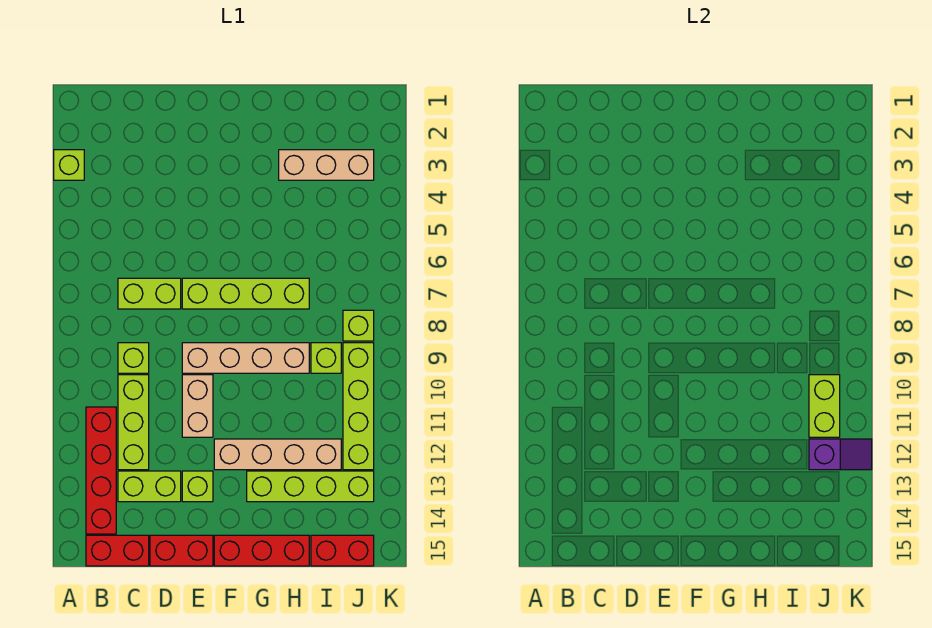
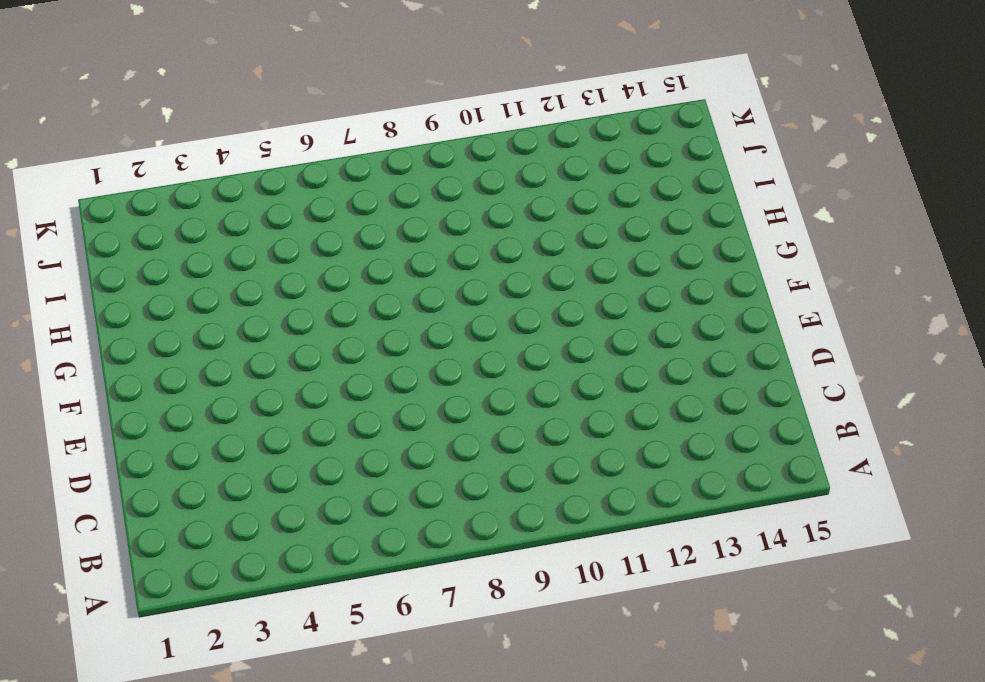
none -> lime 1x1 brick [54,150,84,180]
none -> red 1x4 brick [86,407,116,534]
none -> red 1x2 brick [86,535,149,566]

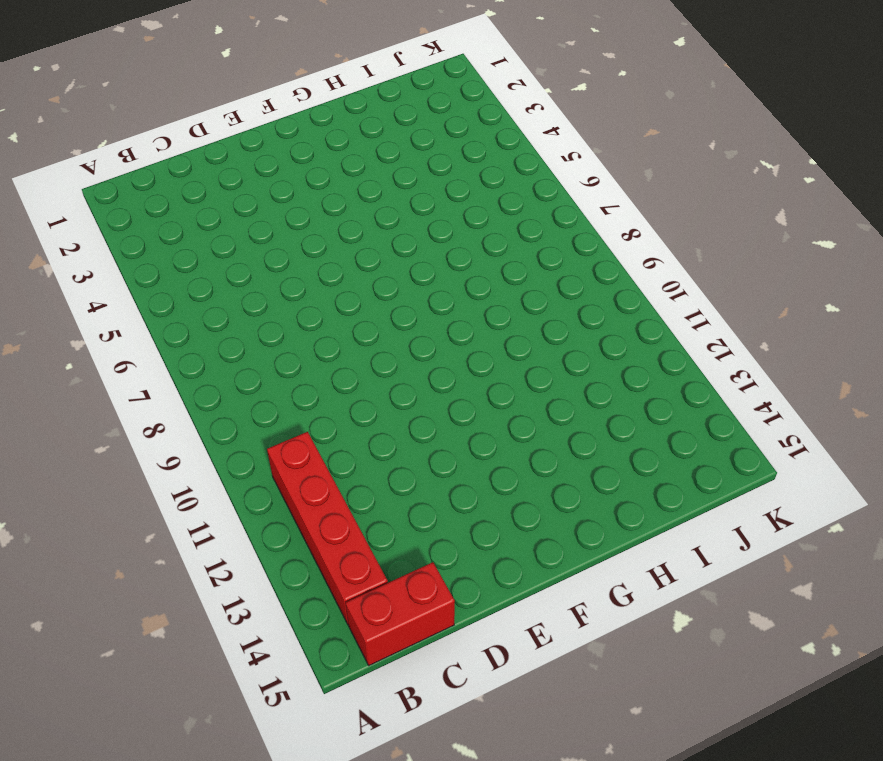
none -> lime 1x1 brick [54,150,84,180]
none -> lime 1x2 brick [118,278,181,309]
none -> lime 1x1 brick [118,343,149,373]

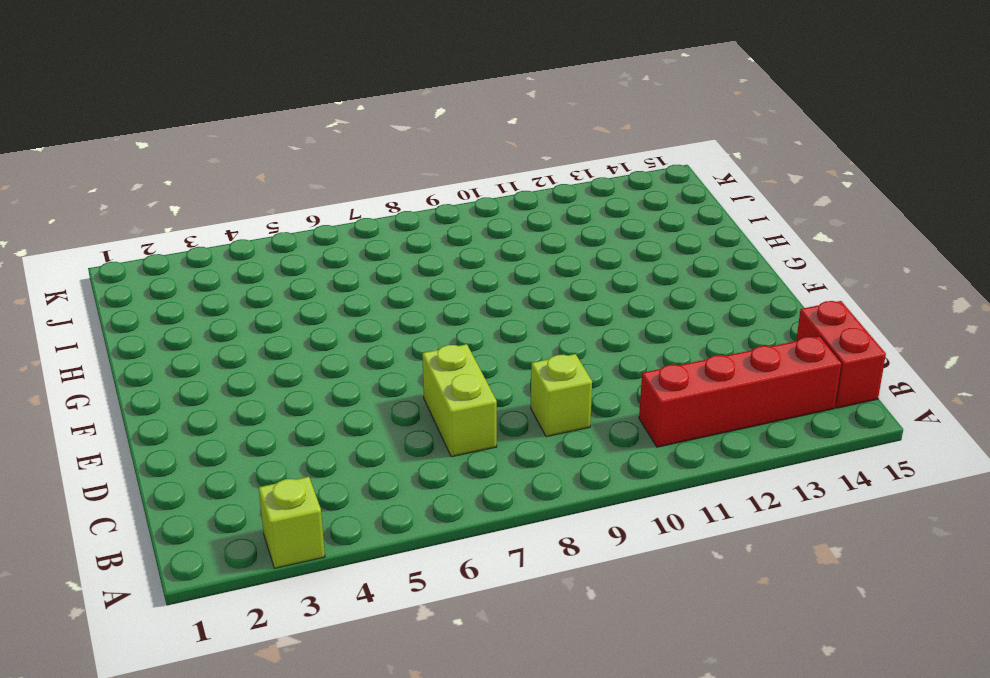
none -> lime 1x3 brick [118,375,149,470]
none -> lime 1x2 brick [118,471,181,502]
none -> red 1x2 brick [150,535,213,566]

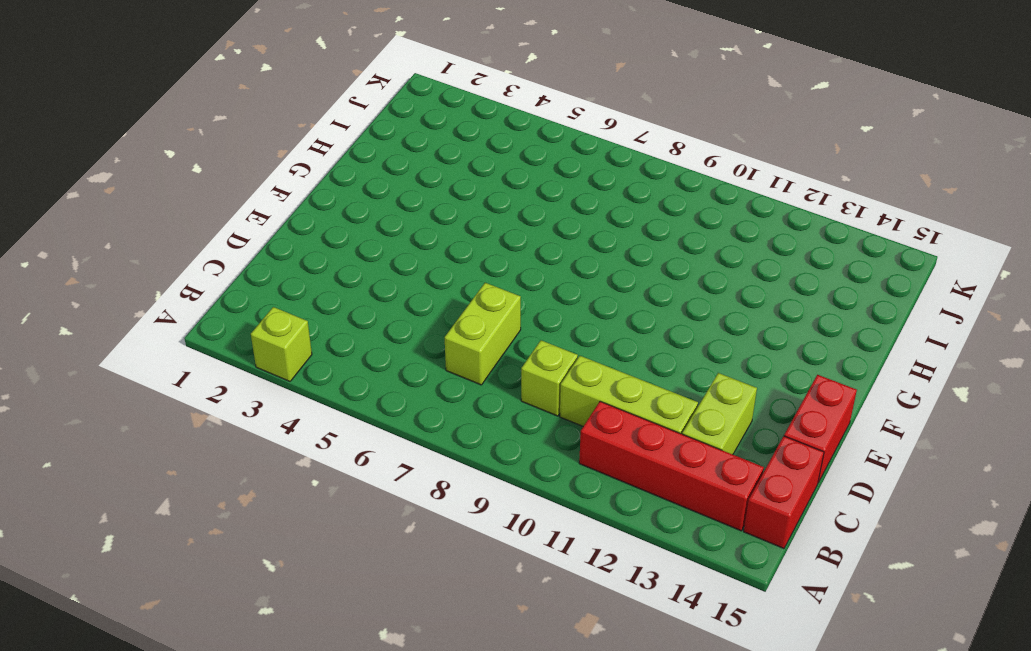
none -> lime 1x4 brick [182,278,309,309]
none -> tan 1x4 brick [182,343,309,373]
none -> tan 1x2 brick [182,375,213,437]

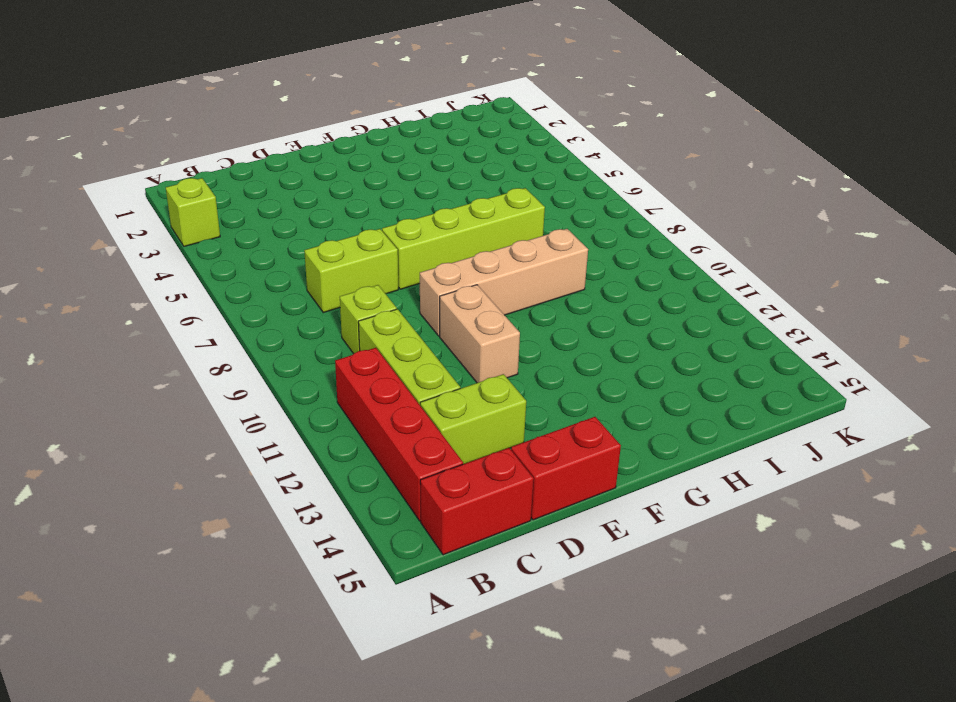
none -> lime 1x1 brick [182,471,213,502]
none -> tan 1x4 brick [214,439,341,470]
none -> red 1x3 brick [214,535,309,566]

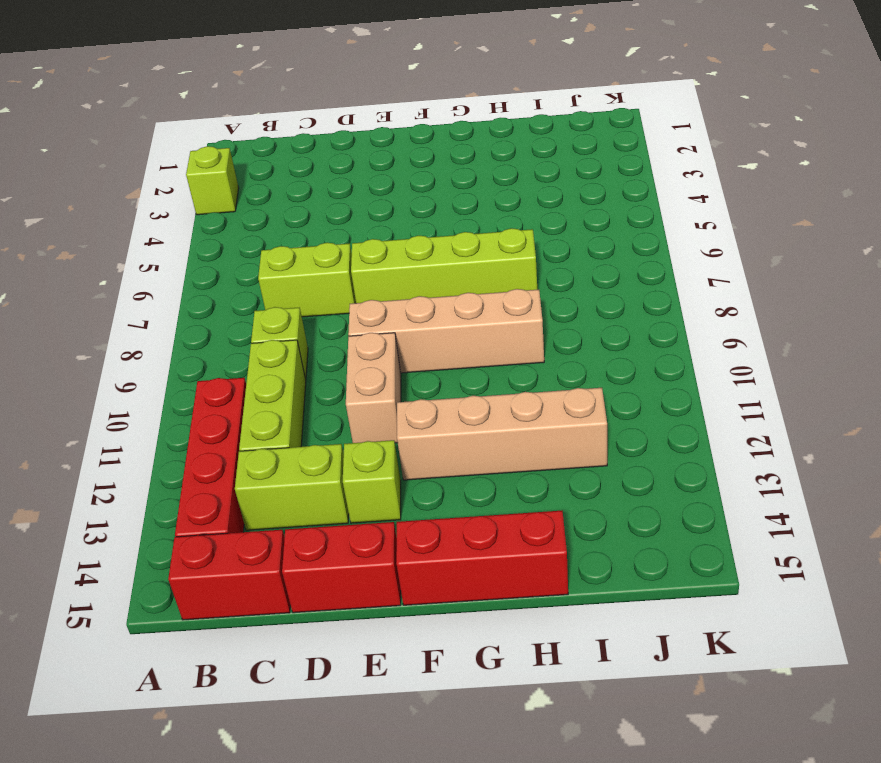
none -> lime 1x4 brick [247,471,374,502]
none -> tan 1x3 brick [279,150,374,180]
none -> lime 1x1 brick [311,343,341,373]

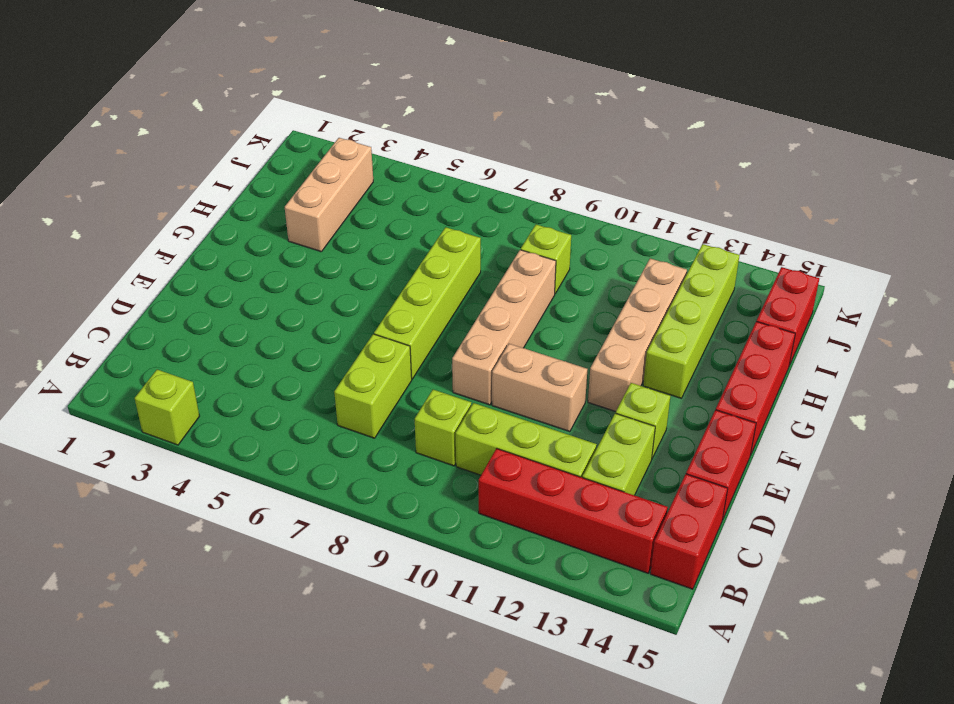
none -> lime 1x1 brick [343,310,374,341]
none -> lime 1x4 brick [343,343,374,470]
none -> lime 1x2 brick [809,375,840,437]

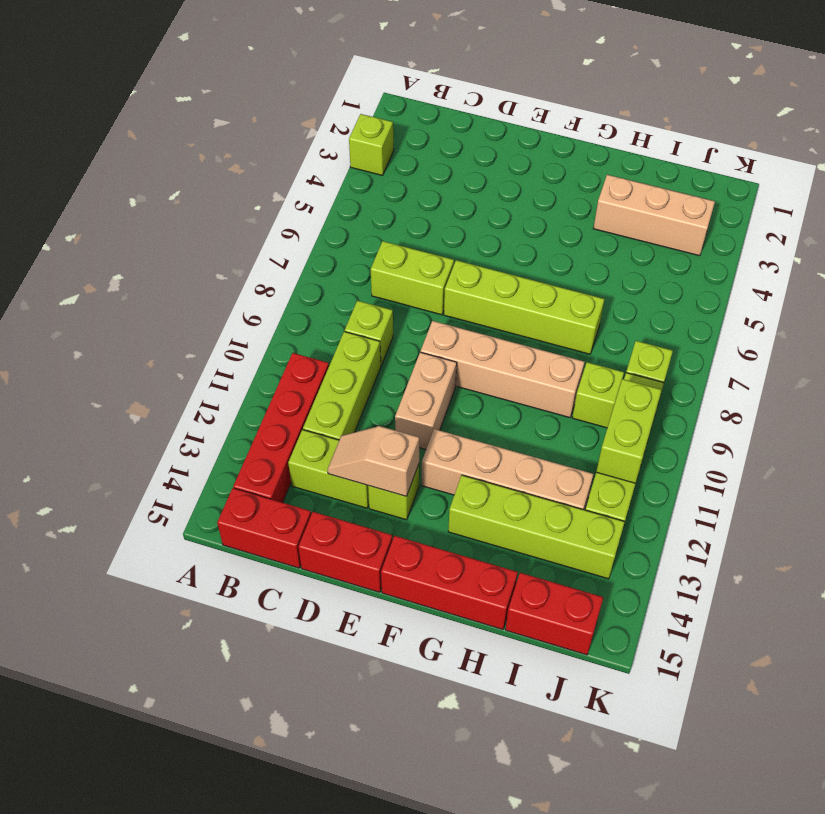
tan 1x2 slope [328,426,419,496] -> none
none -> purple 1x2 slope [809,439,872,470]

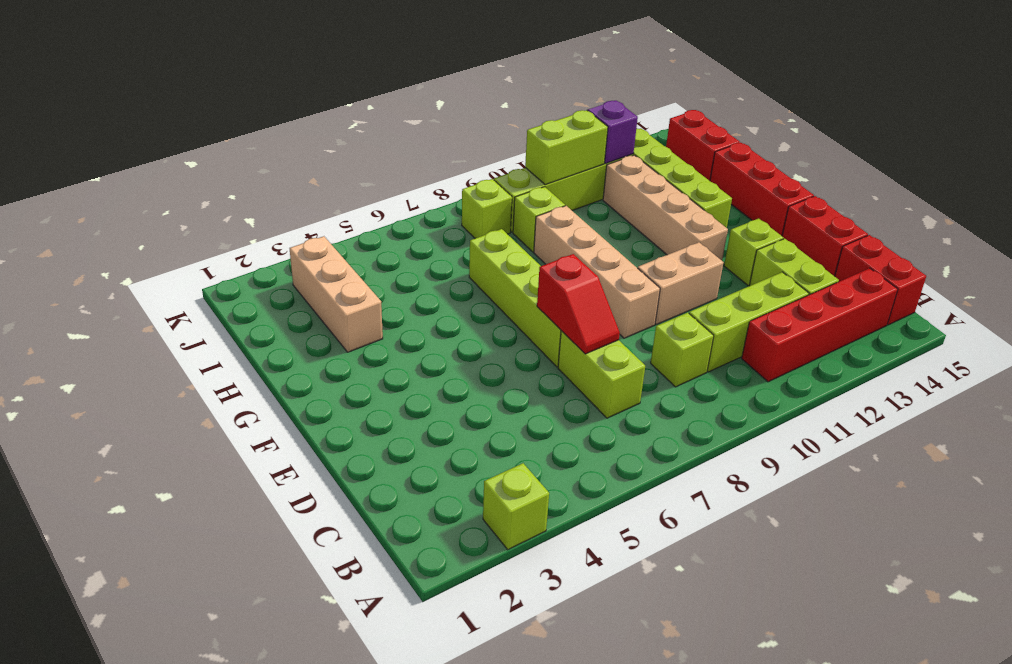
red 1x2 slope [537,254,620,354] -> none

